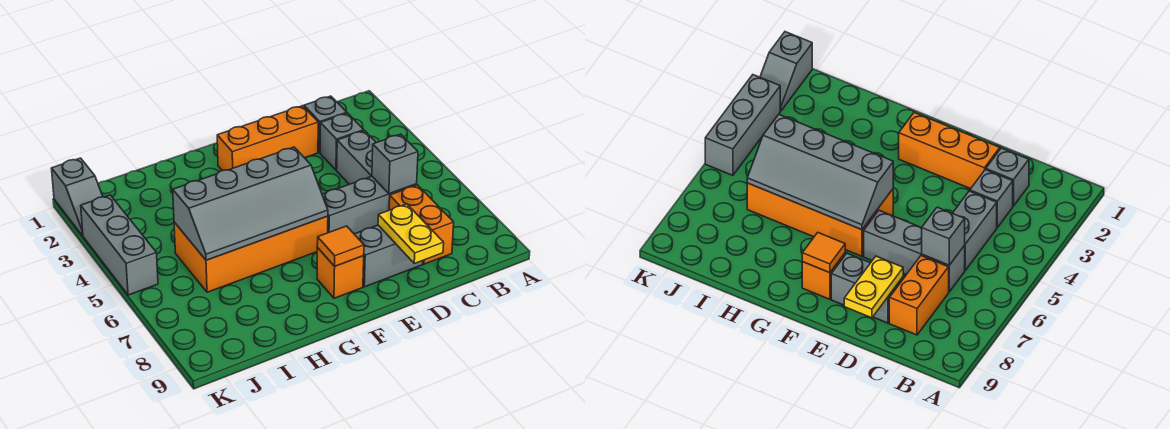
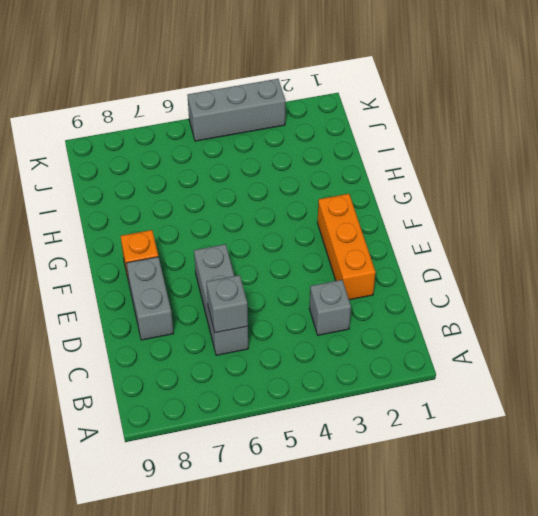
none -> grey 1x1 brick [304,96,347,152]
none -> grey 1x2 brick [337,131,376,184]
none -> orange 1x2 brick [389,185,454,264]

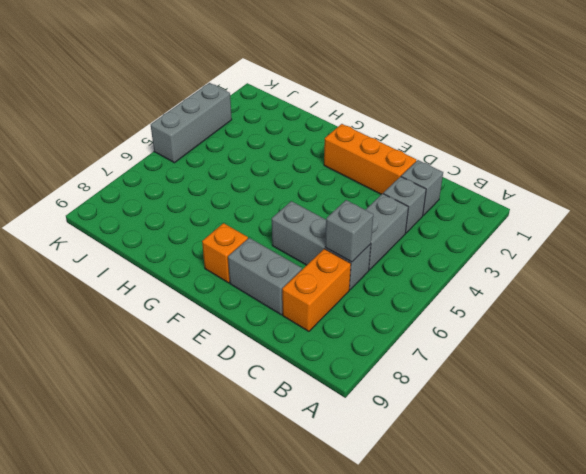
none -> orange 2x4 brick [174,216,328,292]
none -> grey 1x2 slope [51,158,103,236]
none -> yellow 1x2 plate [378,204,444,263]

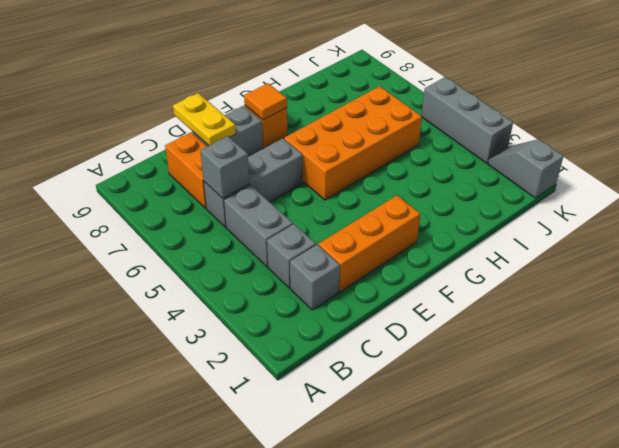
none -> grey 2x4 slope [173,147,328,260]

